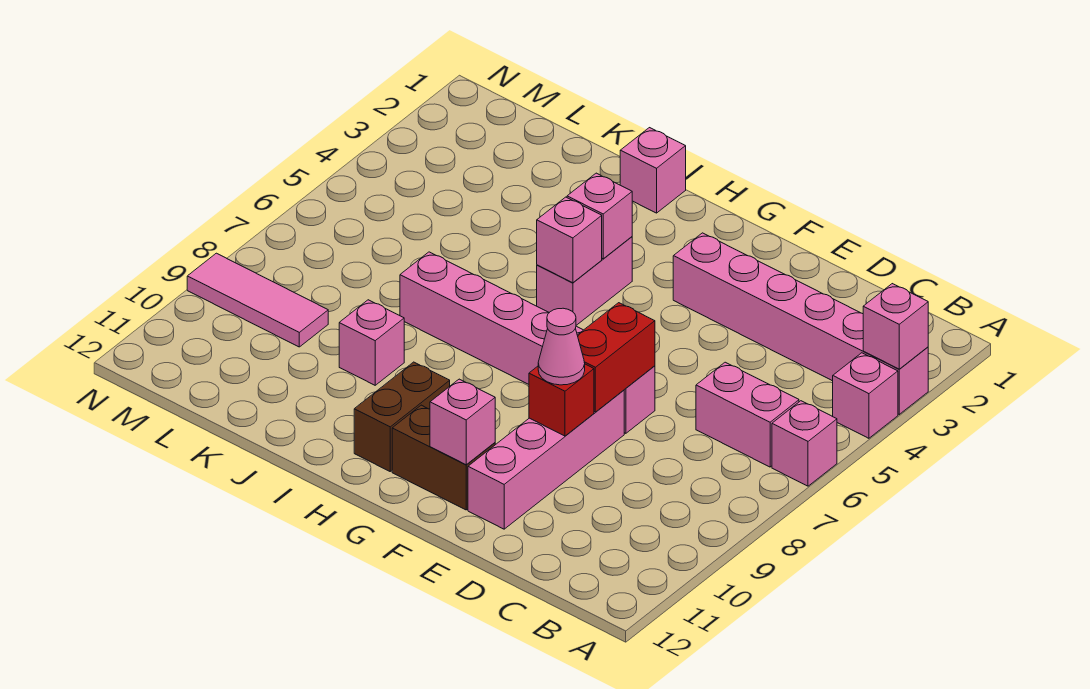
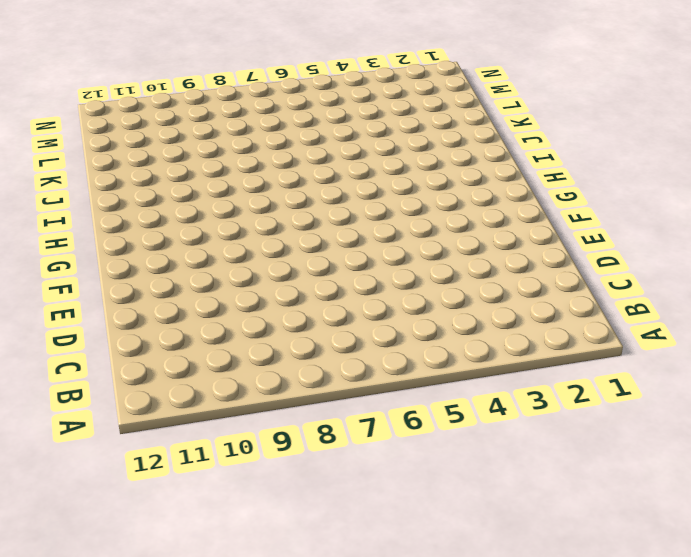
none -> pink 1x6 brick [673,233,928,414]
none -> pink 1x1 brick [833,353,898,438]
none -> pink 1x1 brick [772,401,837,486]

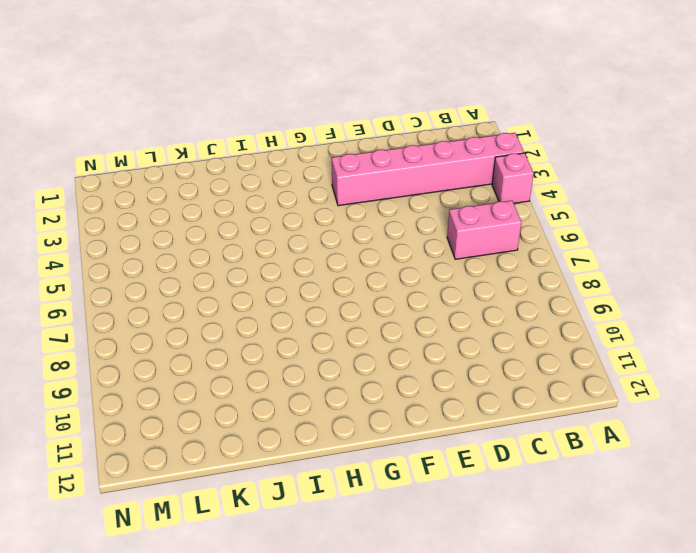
none -> pink 1x1 brick [772,401,837,486]
none -> pink 1x6 brick [400,252,655,433]
none -> pink 1x4 brick [468,390,624,529]

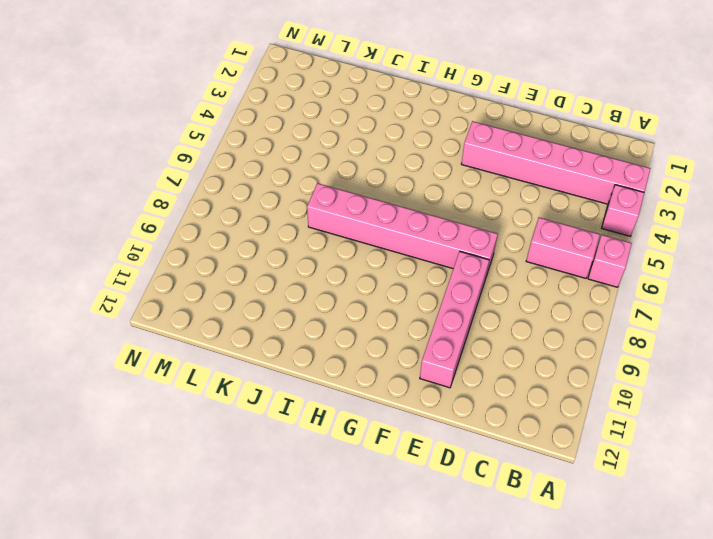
none -> brown 1x2 brick [392,405,495,510]
none -> pink 1x2 brick [537,237,632,325]
none -> brown 1x2 brick [354,362,450,471]

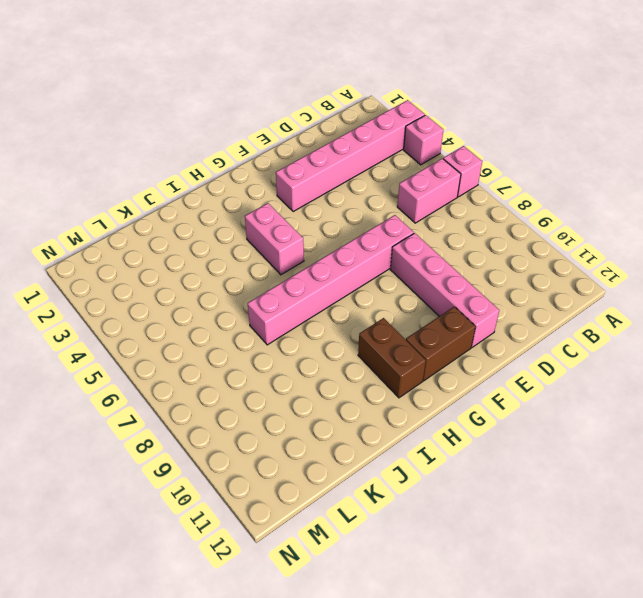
none -> pink 1x1 brick [620,128,686,213]
none -> pink 1x1 brick [339,300,404,385]
none -> pink 1x3 tile [187,253,328,347]

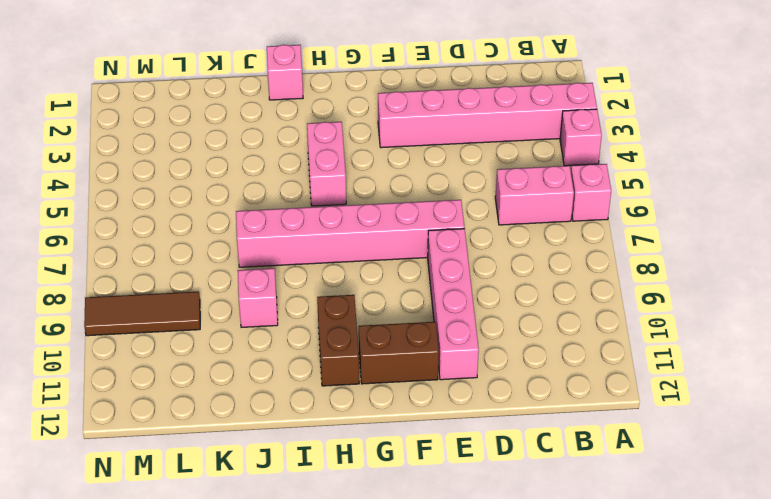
brown 1x3 tile [84,292,200,336] -> pink 1x3 tile [187,253,328,347]
none -> pink 1x1 brick [863,284,928,369]
none -> red 1x2 brick [577,303,655,412]
none -> red 1x1 brick [529,364,594,436]

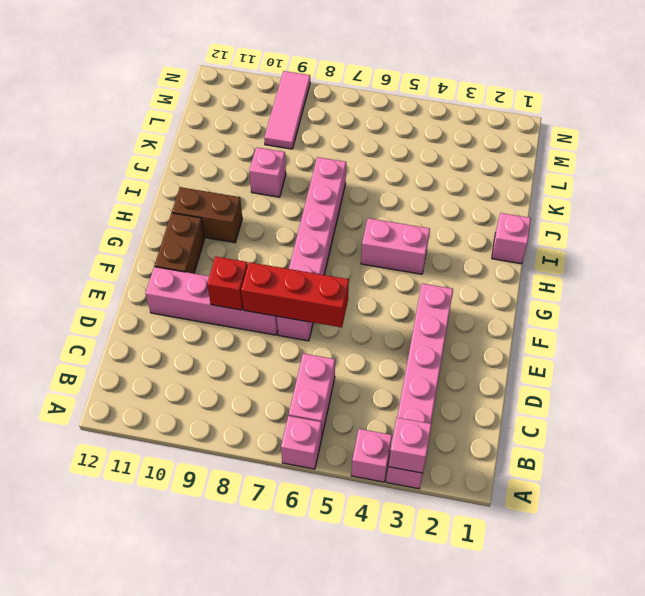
red 1x3 brick [241,262,349,328] -> red 1x2 brick [577,303,655,412]
none -> pink 1x1 brick [430,379,495,465]
none -> pink 1x1 brick [567,173,632,259]
none -> pink 1x1 brick [537,197,602,283]

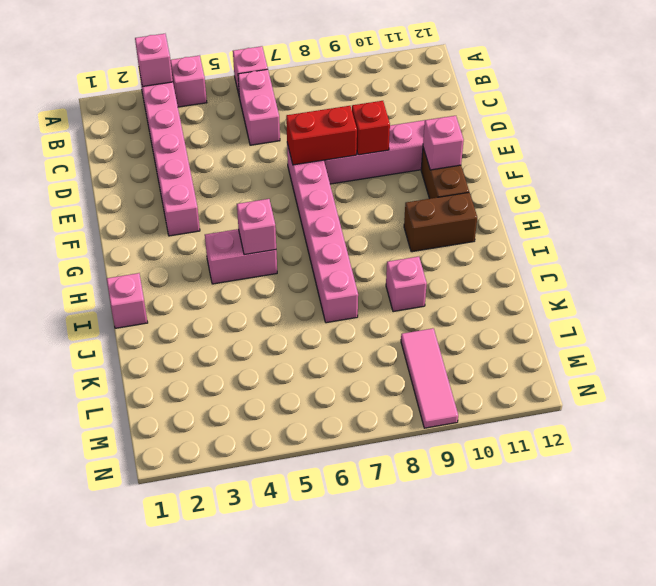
none -> pink 1x1 brick [567,173,632,259]
none -> pink 1x1 cone [538,308,585,385]

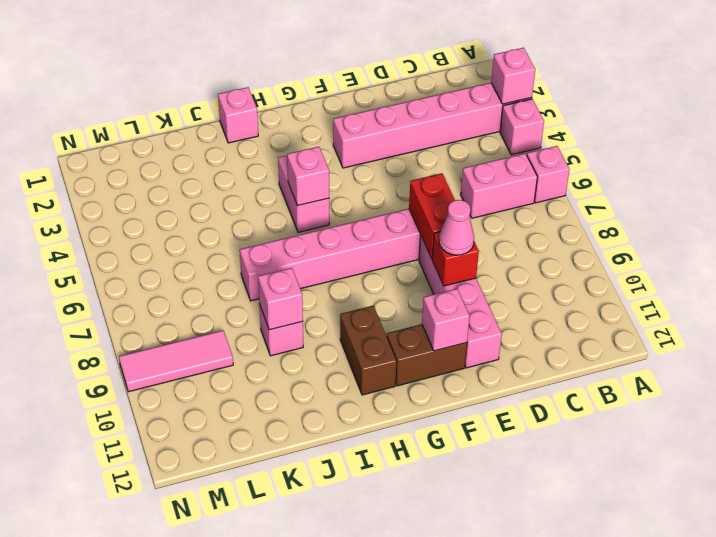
pink 1x1 brick [258,268,303,330] -> pink 1x1 brick moved to [567,173,632,259]

